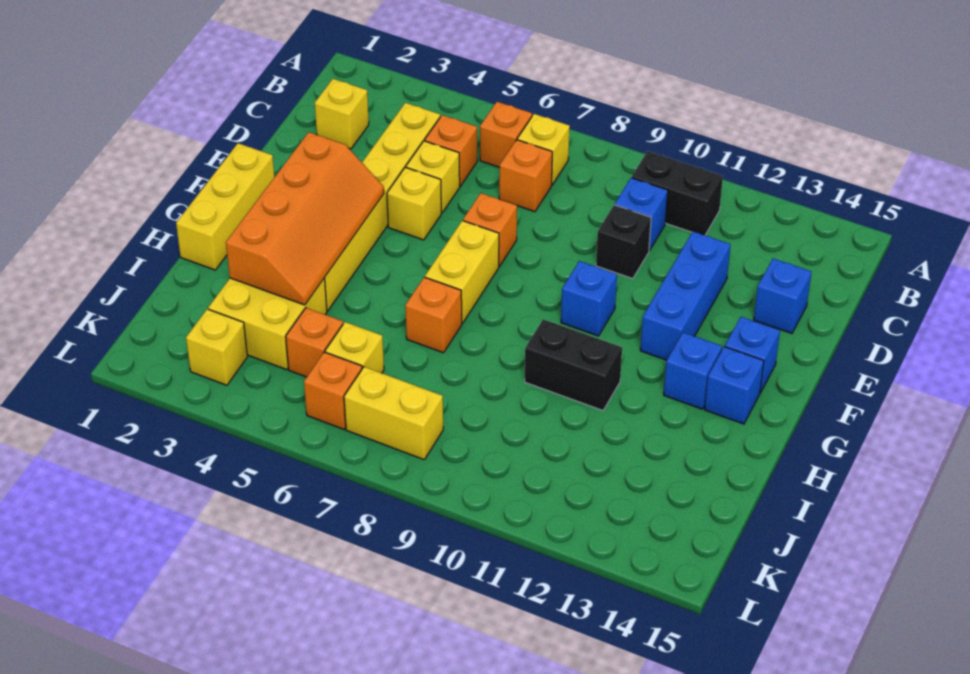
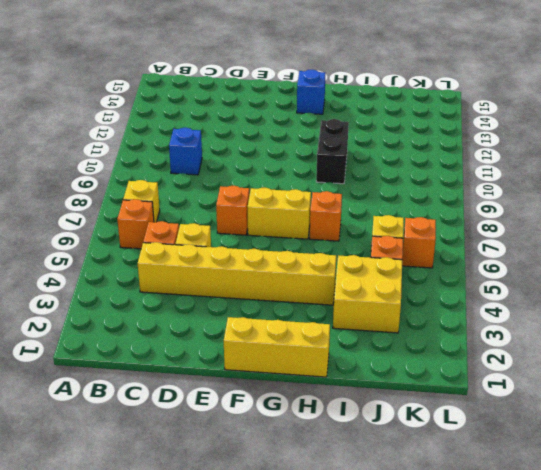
none -> black 1x2 brick [632,151,723,235]
none -> yellow 1x1 brick [315,79,369,149]
none -> orange 1x1 brick [499,140,552,212]

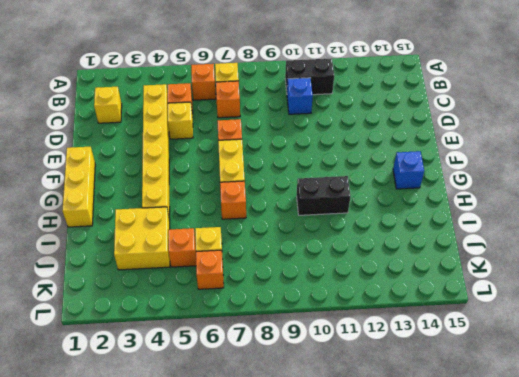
none -> black 1x1 brick [596,205,651,279]
none -> blue 1x3 brick [640,232,731,360]
none -> blue 1x1 brick [754,259,812,333]

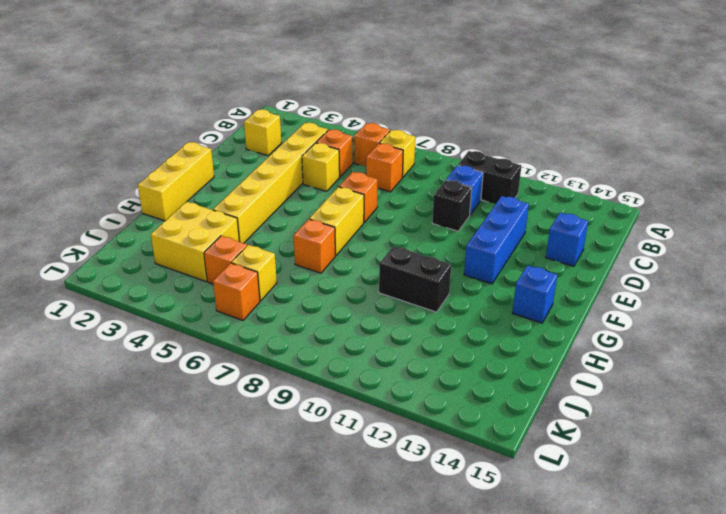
none -> yellow 1x1 brick [387,167,441,240]
none -> blue 1x1 brick [561,261,617,336]
none -> blue 1x1 brick [725,317,780,393]

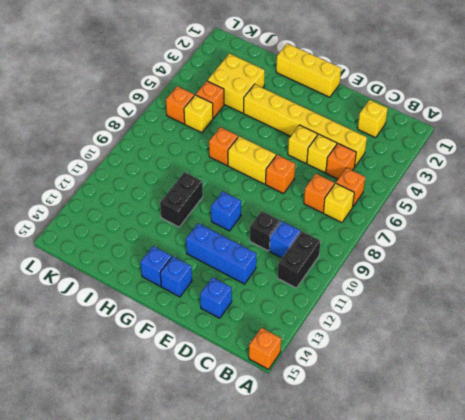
orange 1x1 brick [249,328,281,369] -> none
none -> blue 1x1 brick [664,332,722,409]
none -> yellow 1x1 brick [186,309,247,385]
none -> yellow 1x2 brick [344,367,443,460]

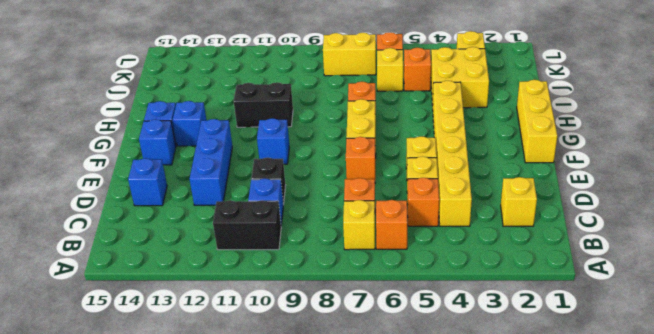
none -> orange 2x4 slope [226,132,384,305]

